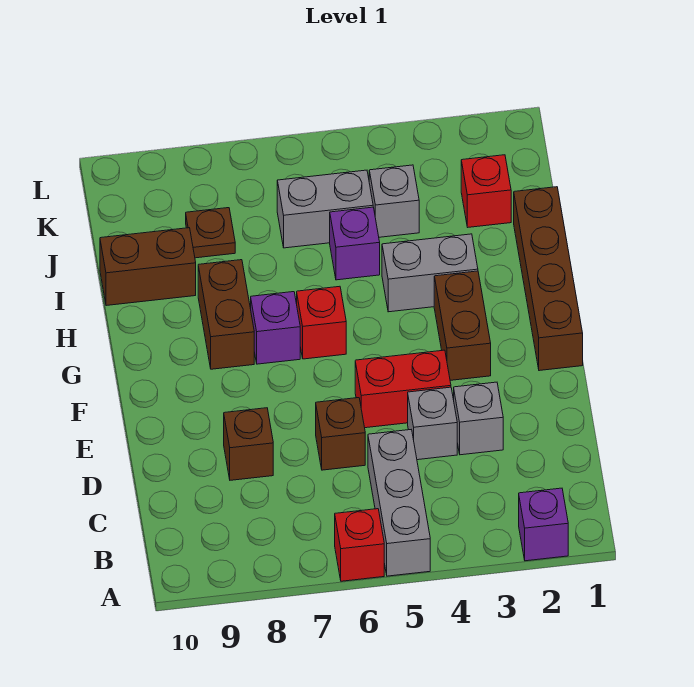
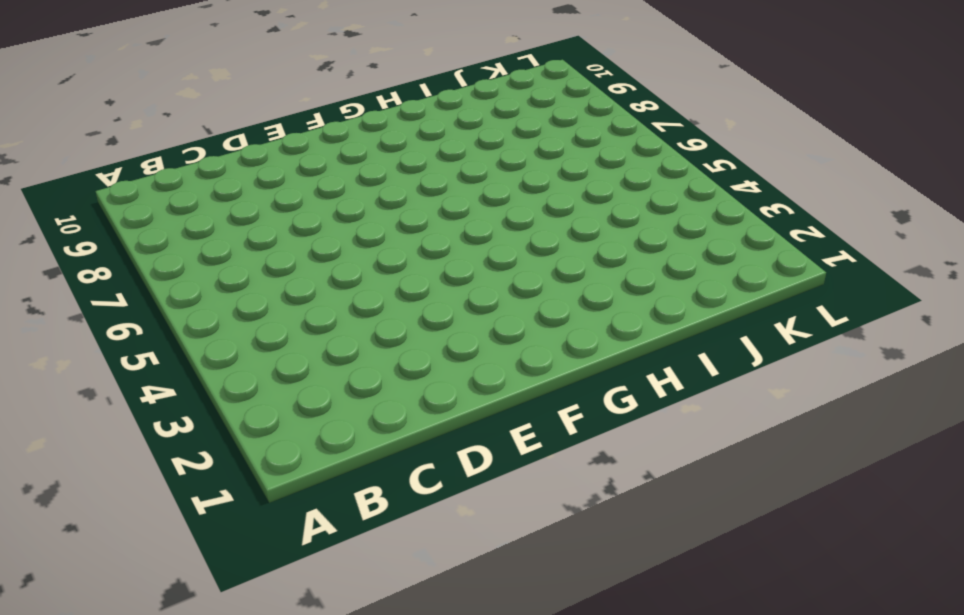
none -> purple 1x1 brick [519,488,568,561]
none -> grey 1x3 brick [368,430,430,576]
none -> red 1x1 brick [335,509,384,581]

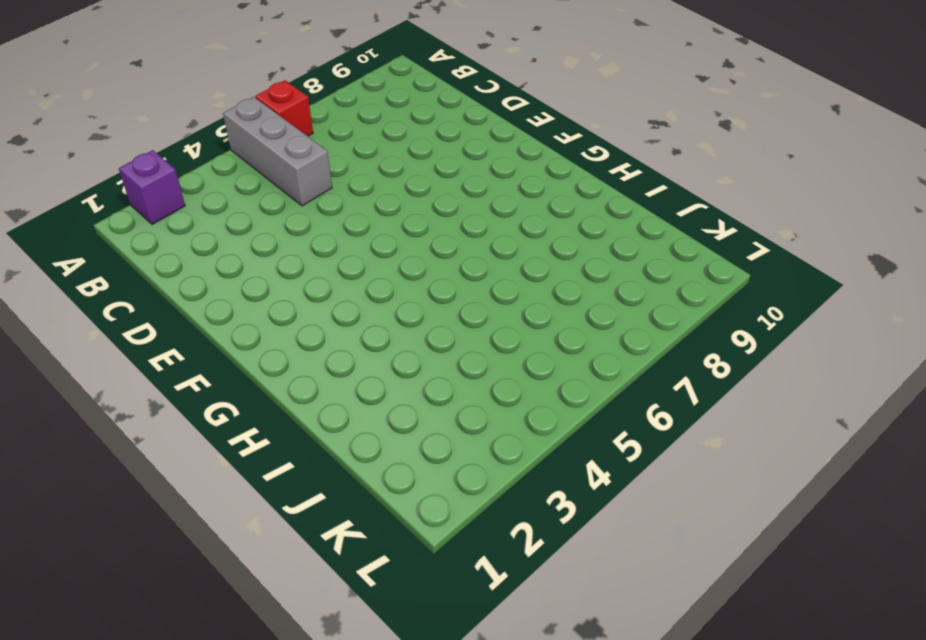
none -> grey 1x1 brick [454,382,503,455]
none -> grey 1x1 brick [408,387,457,460]
none -> brown 1x1 brick [316,398,365,470]

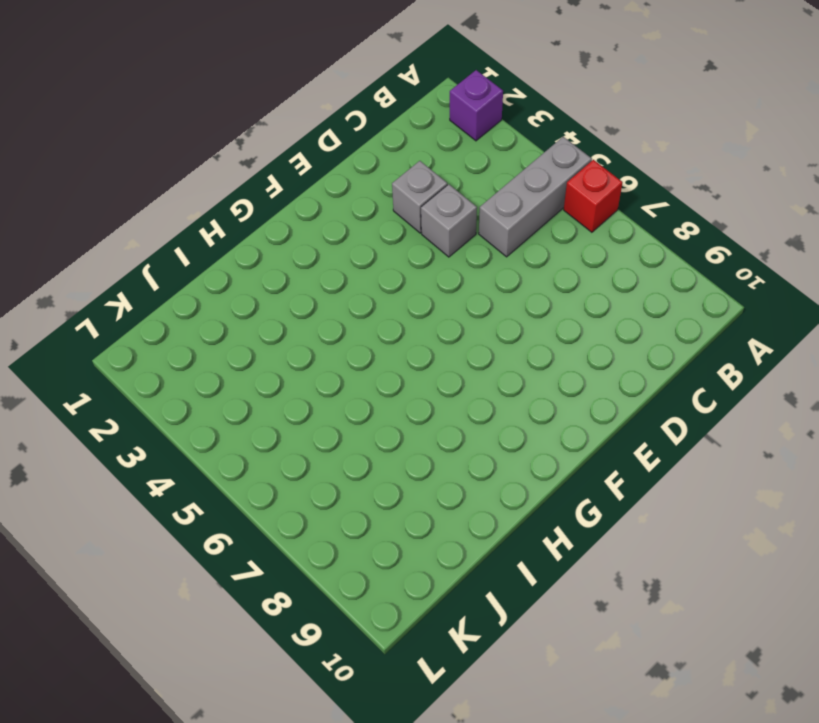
none -> brown 1x1 brick [316,398,365,470]
none -> brown 1x1 brick [224,408,273,480]
none -> red 1x2 brick [355,350,451,428]

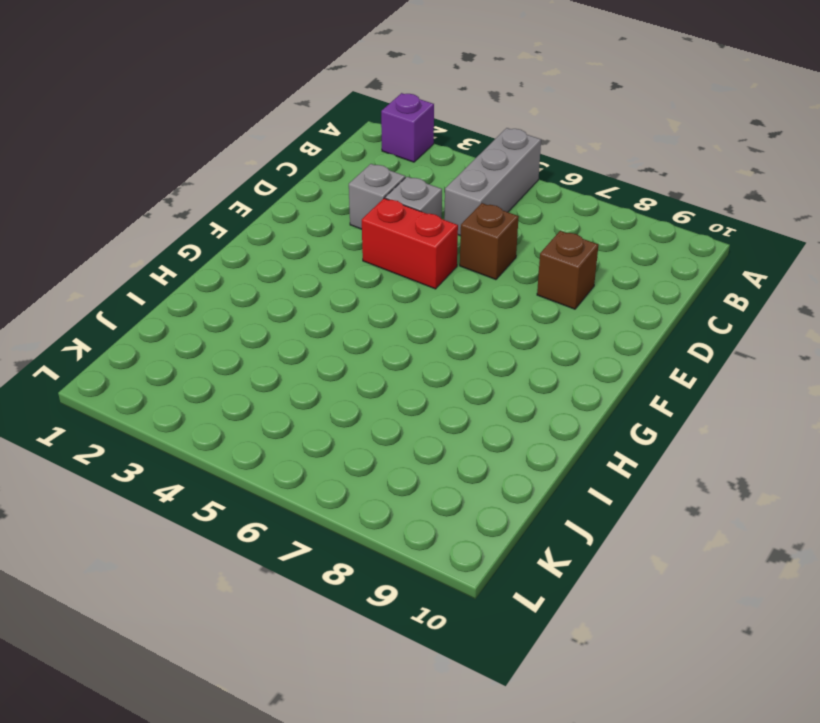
none -> red 1x1 brick [335,509,384,581]
none -> brown 1x4 brick [514,187,583,371]
none -> brown 1x2 brick [434,271,491,380]

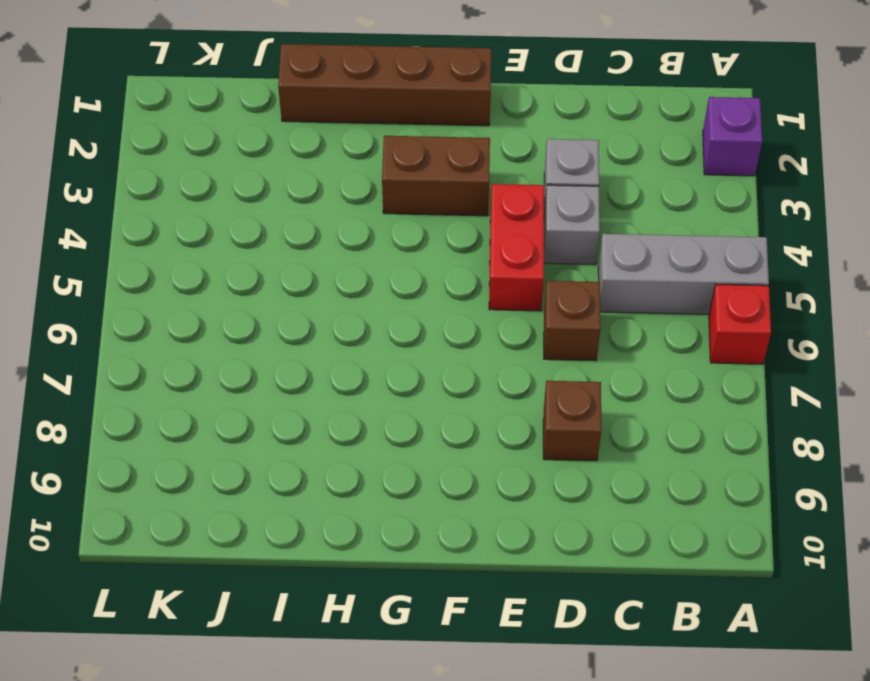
none -> red 1x1 brick [297,286,346,359]
none -> purple 1x1 brick [251,292,300,364]
none -> brown 1x2 brick [198,260,254,369]

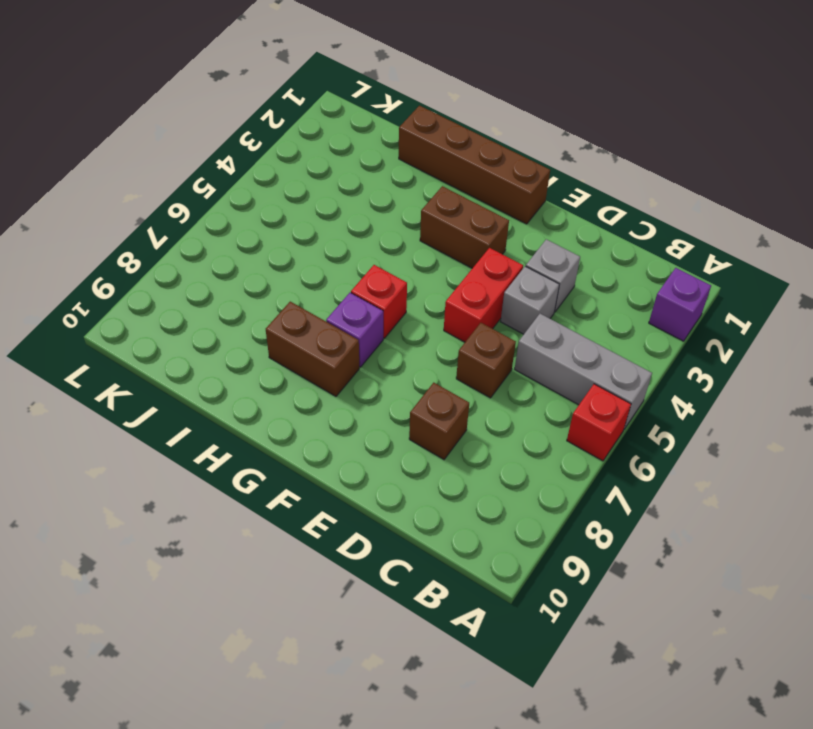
none -> grey 1x2 brick [382,234,478,312]
none -> purple 1x1 brick [330,207,380,280]
none -> brown 1x2 brick [100,228,196,306]

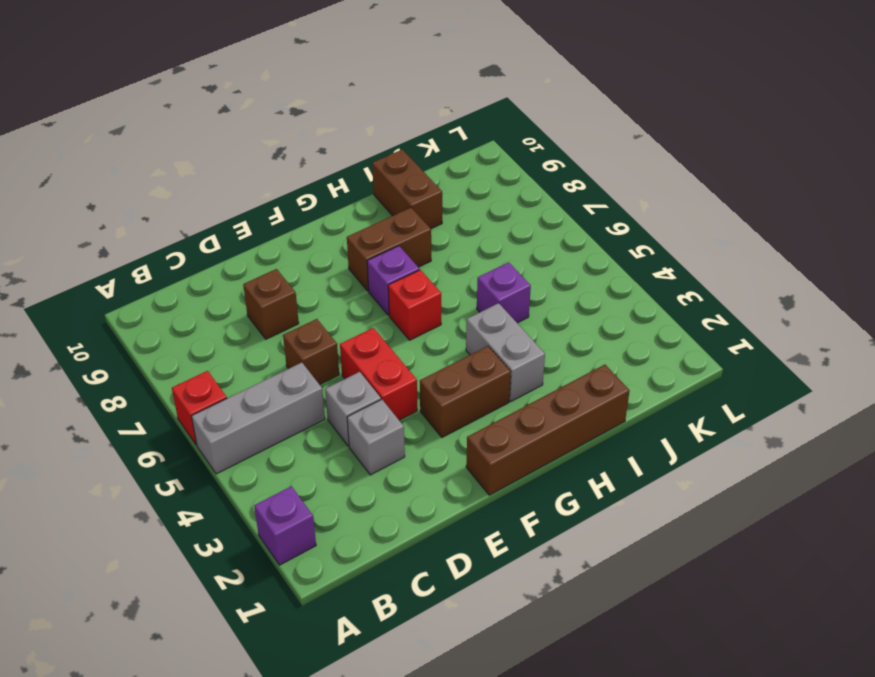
none -> red 1x1 brick [461,155,511,227]
none -> grey 1x1 brick [369,165,419,237]
none -> grey 1x2 brick [277,170,373,248]

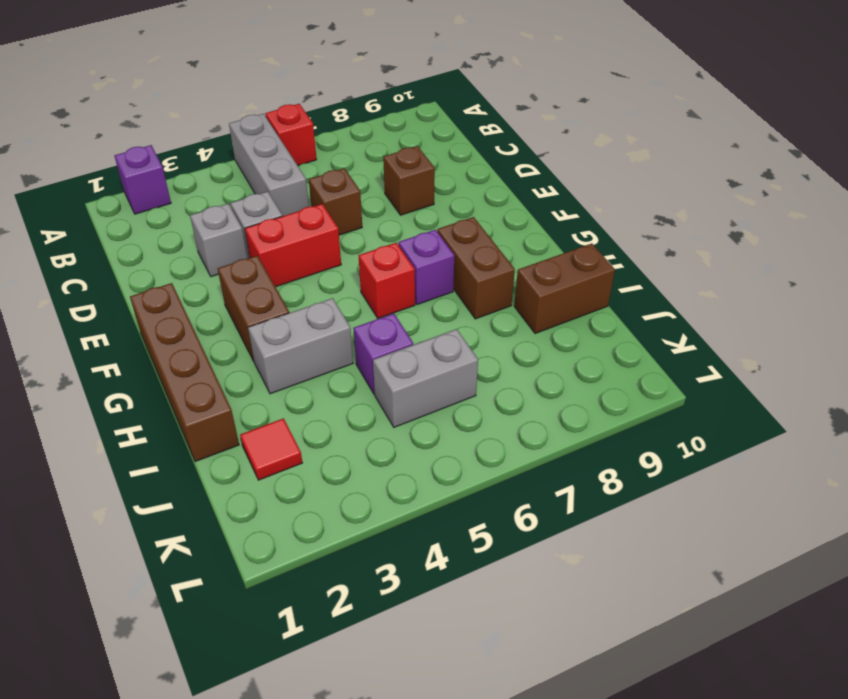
red 1x1 tile [240,418,302,480] -> red 1x1 brick [461,155,511,227]
none -> grey 1x1 brick [369,165,419,237]
none -> brown 1x1 plate [186,208,235,258]

